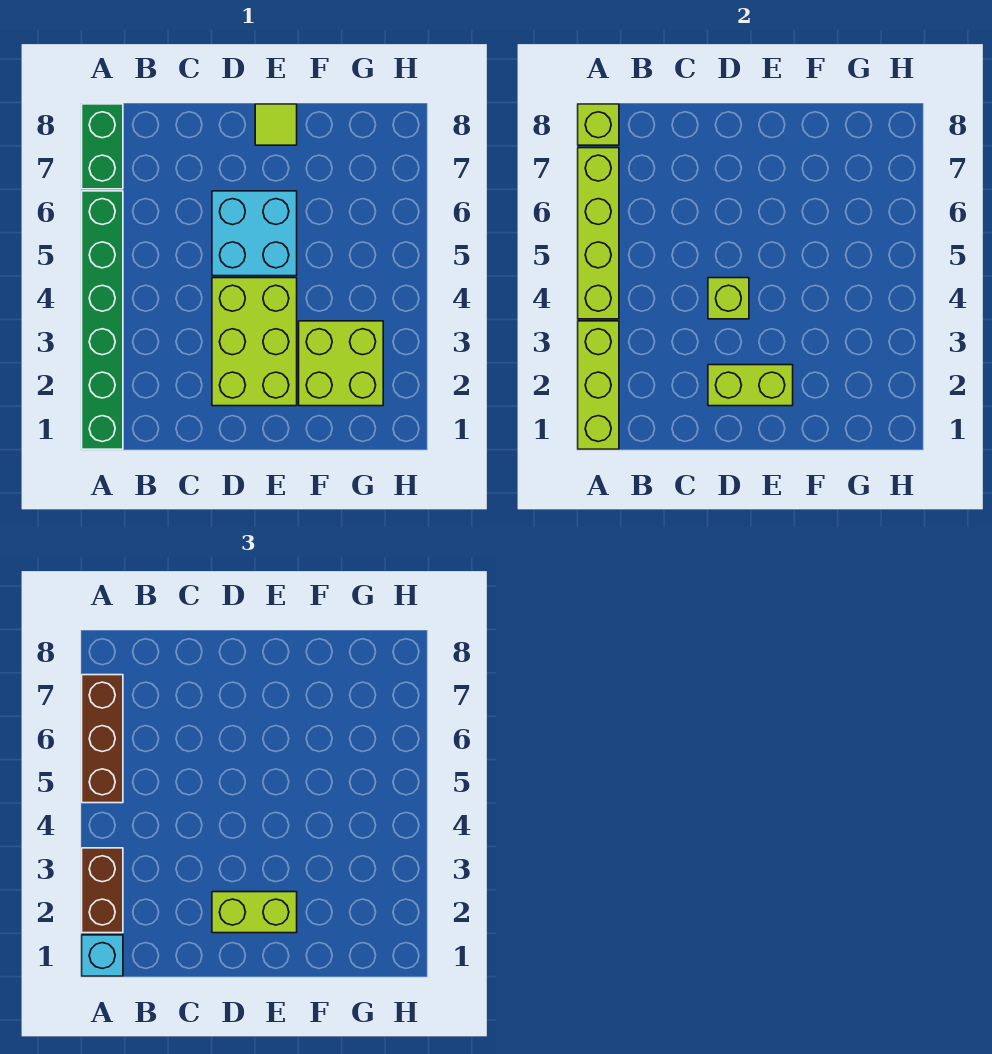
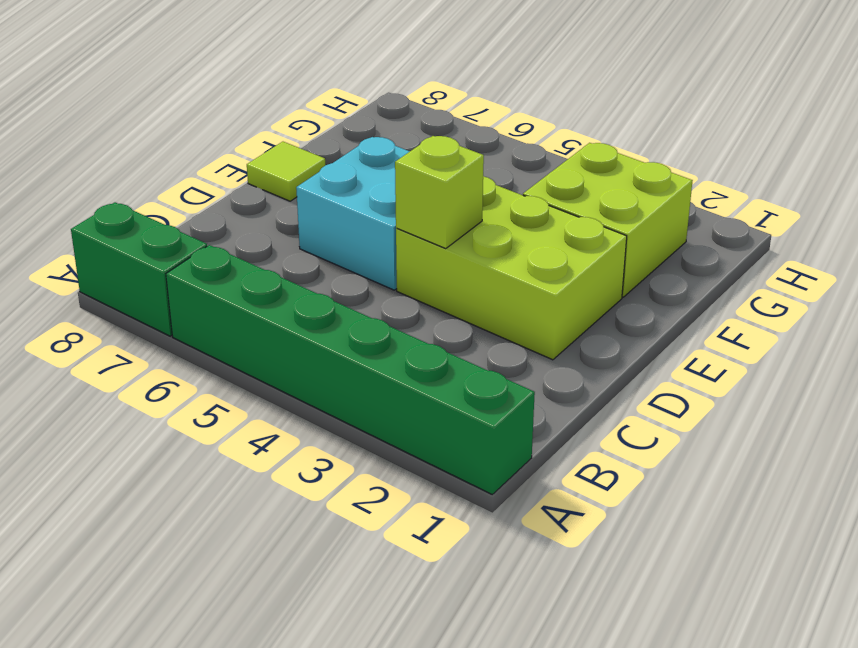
none -> lime 1x3 brick [578,321,619,449]
none -> lime 1x4 brick [578,148,619,319]
none -> lime 1x1 brick [578,104,619,145]

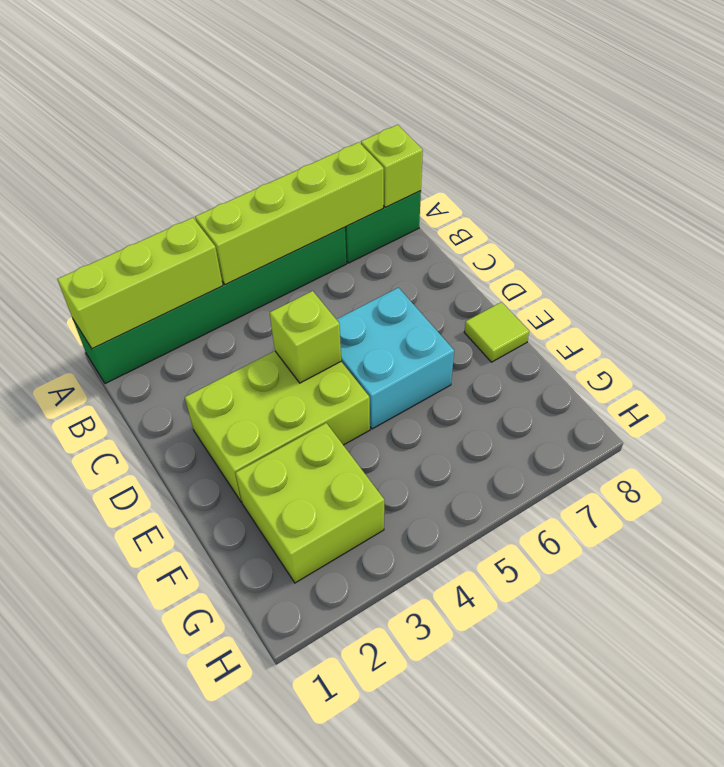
none -> lime 1x2 brick [708,365,793,406]
none -> cyan 1x1 brick [82,935,123,976]
none -> brown 1x2 brick [82,848,123,933]

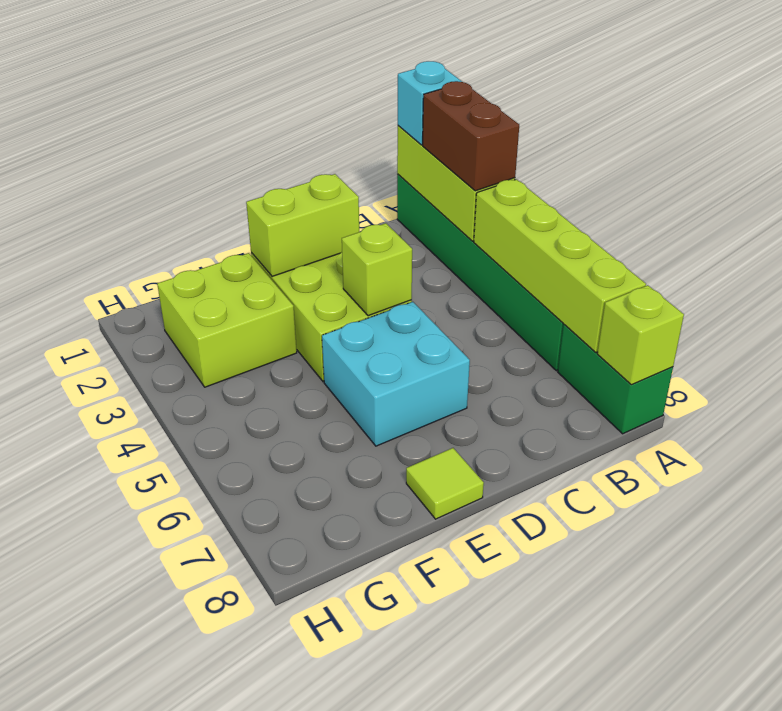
none -> brown 1x3 brick [82,675,123,803]
none -> lime 1x2 brick [212,892,297,933]

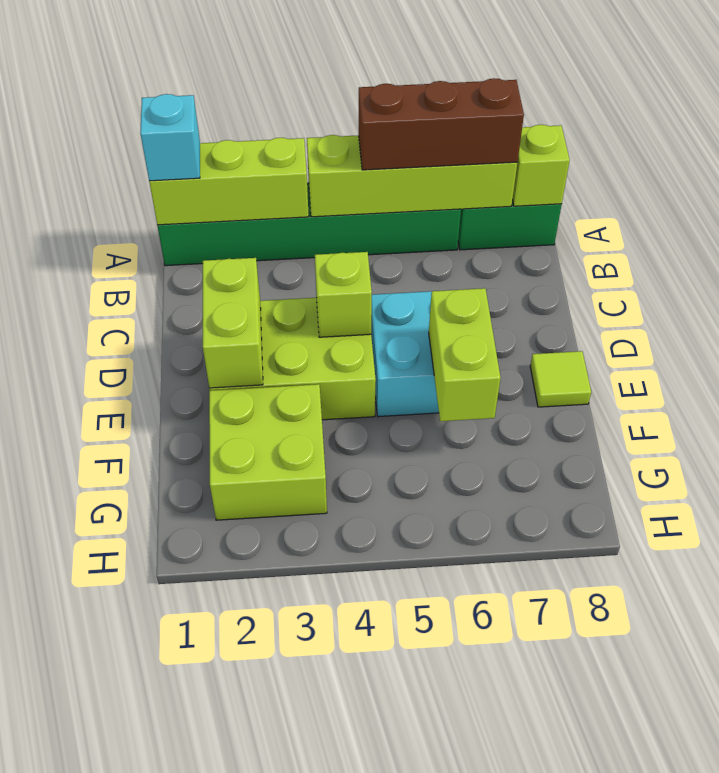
lime 1x2 brick [429,288,501,421] -> lime 1x2 brick moved to [212,892,297,933]
none -> brown 1x2 brick [82,848,123,933]

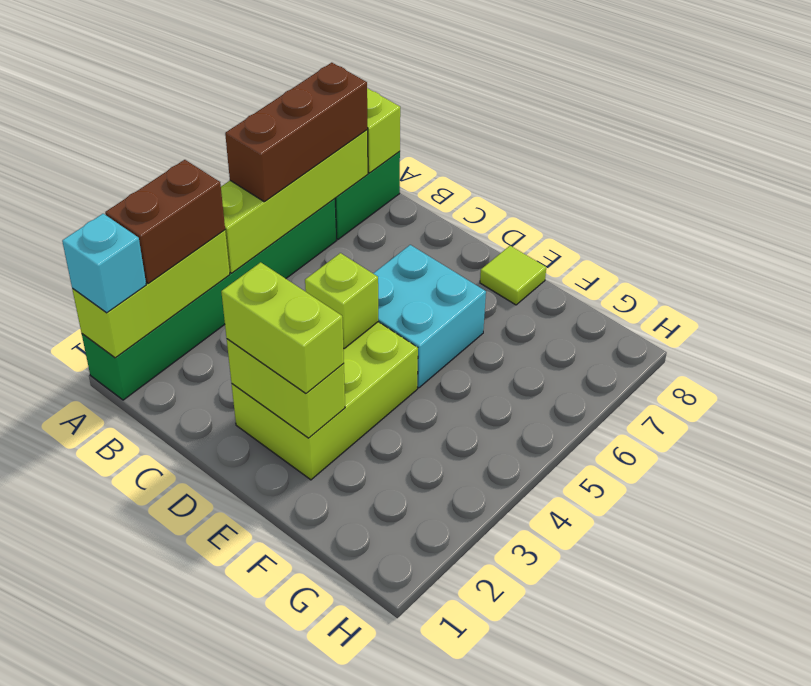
none -> lime 2x2 brick [299,321,383,406]

